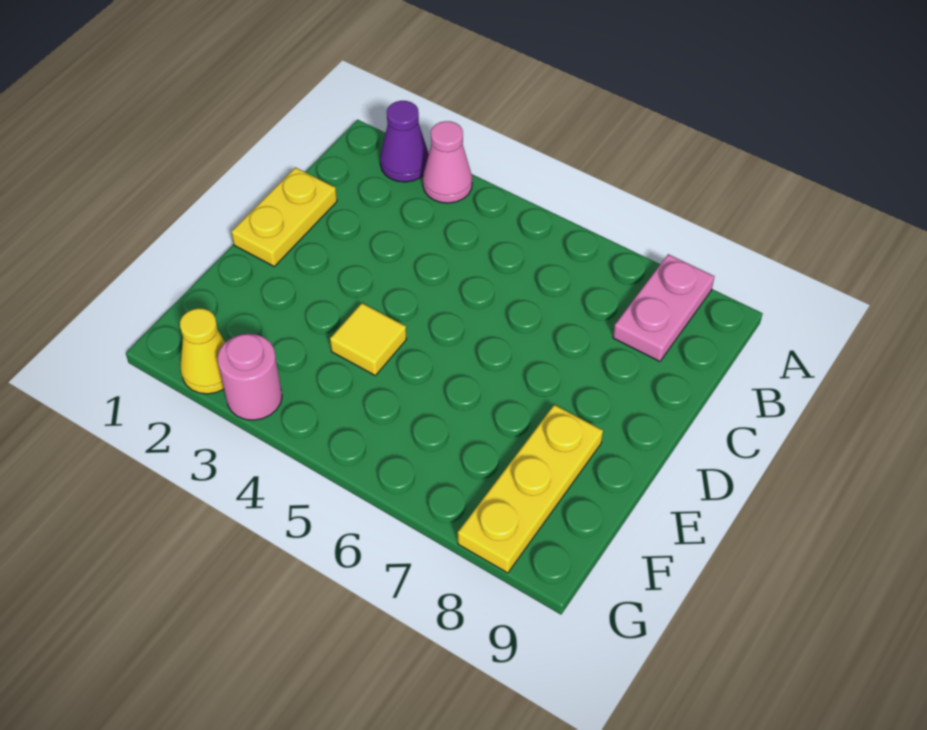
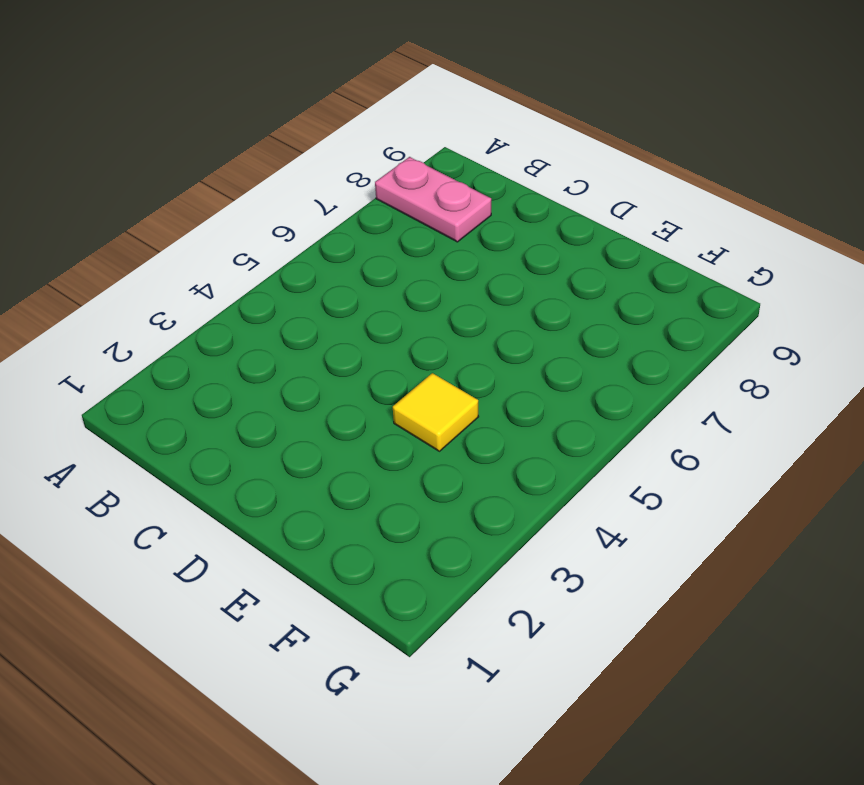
none -> purple 1x1 cone [380,101,429,182]
none -> pink 1x1 cone [423,121,472,203]

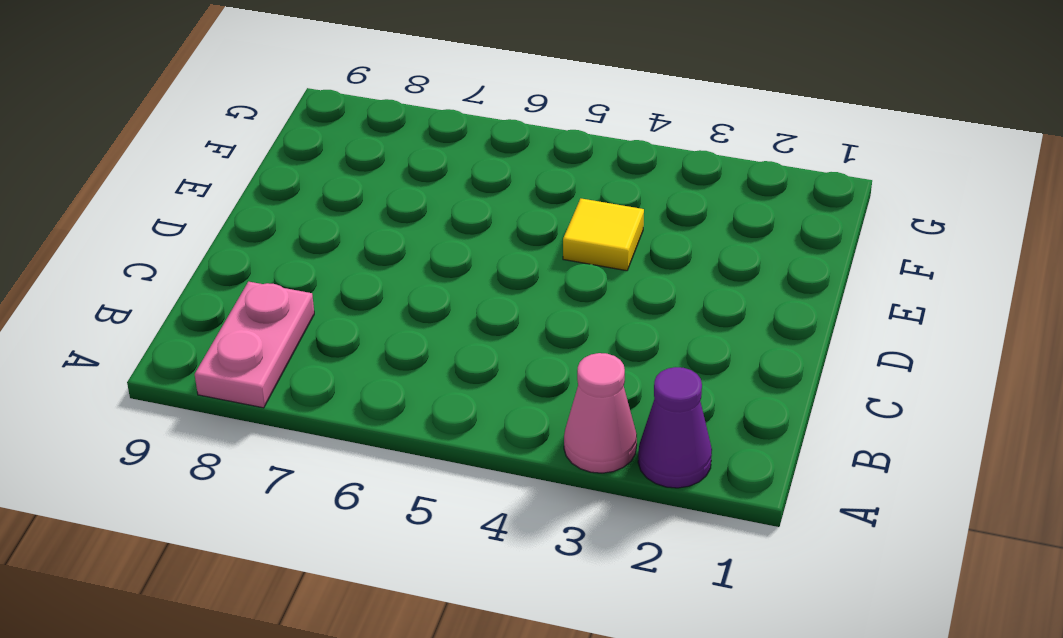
none -> yellow 1x2 plate [232,168,337,266]
none -> yellow 1x3 plate [458,405,603,573]

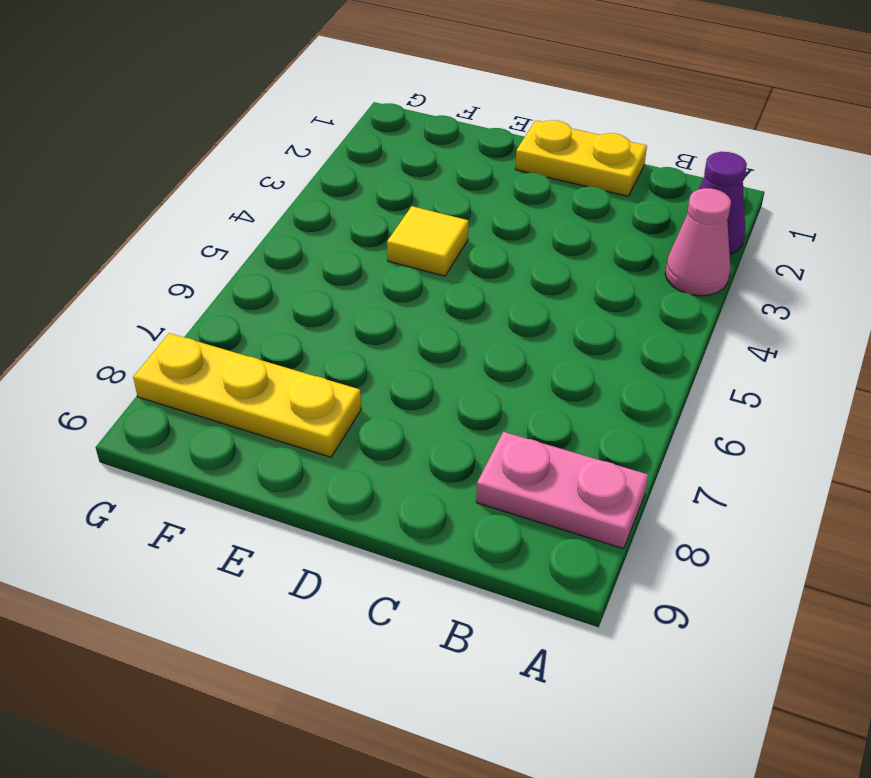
none -> yellow 1x1 cone [180,308,225,394]
none -> pink 1x1 round brick [218,334,282,420]

